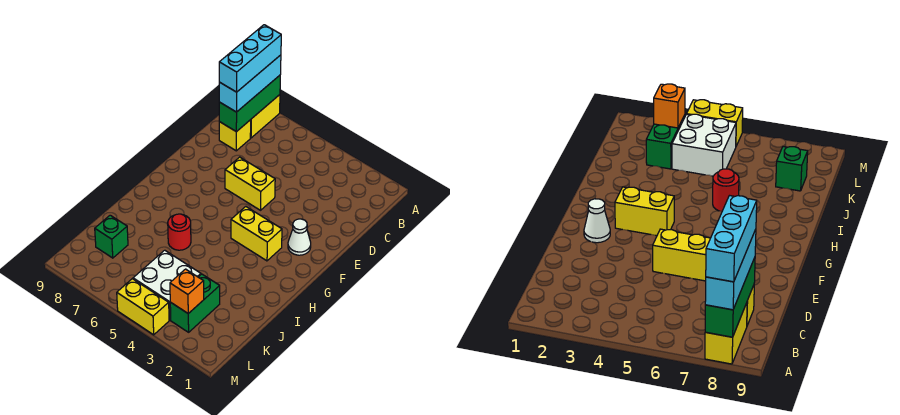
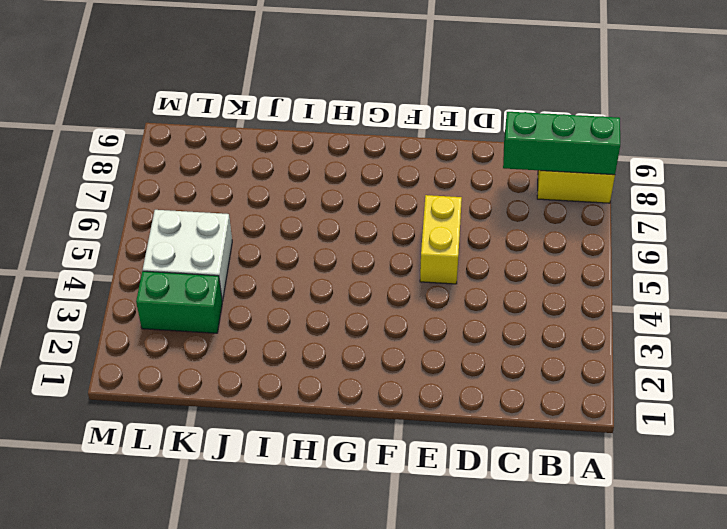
none -> yellow 1x1 brick [219,120,251,151]
none -> white 1x1 cone [288,219,311,255]
none -> yellow 1x2 brick [231,207,282,261]

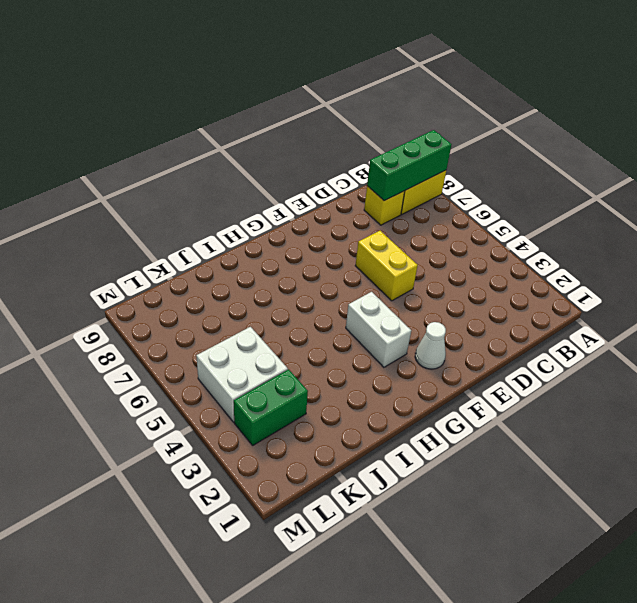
white 1x2 brick [346,292,411,367] -> yellow 1x2 brick [231,207,282,261]
none -> red 1x1 round brick [168,214,191,250]
none -> green 1x1 brick [95,215,128,258]
none -> yellow 1x2 brick [117,279,169,335]

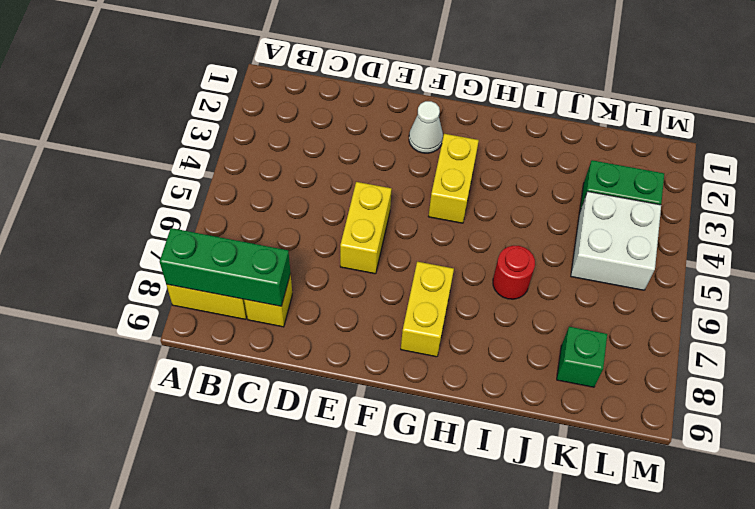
yellow 1x2 brick [401,262,454,357] -> yellow 1x2 brick moved to [117,279,169,335]
none -> orange 1x1 brick [170,269,204,314]
none -> cyan 1x3 brick [219,55,281,112]
none -> cyan 1x3 brick [219,25,281,92]

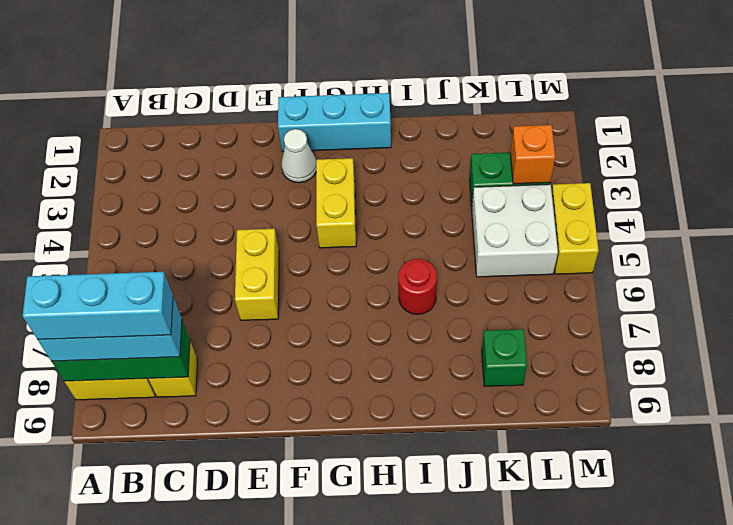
cyan 1x3 brick [278,93,391,152] -> none

